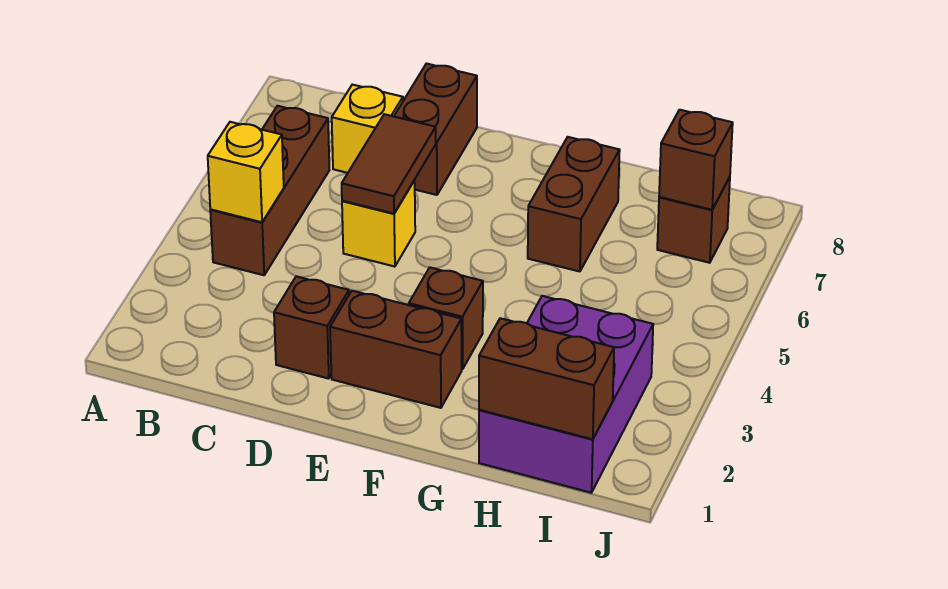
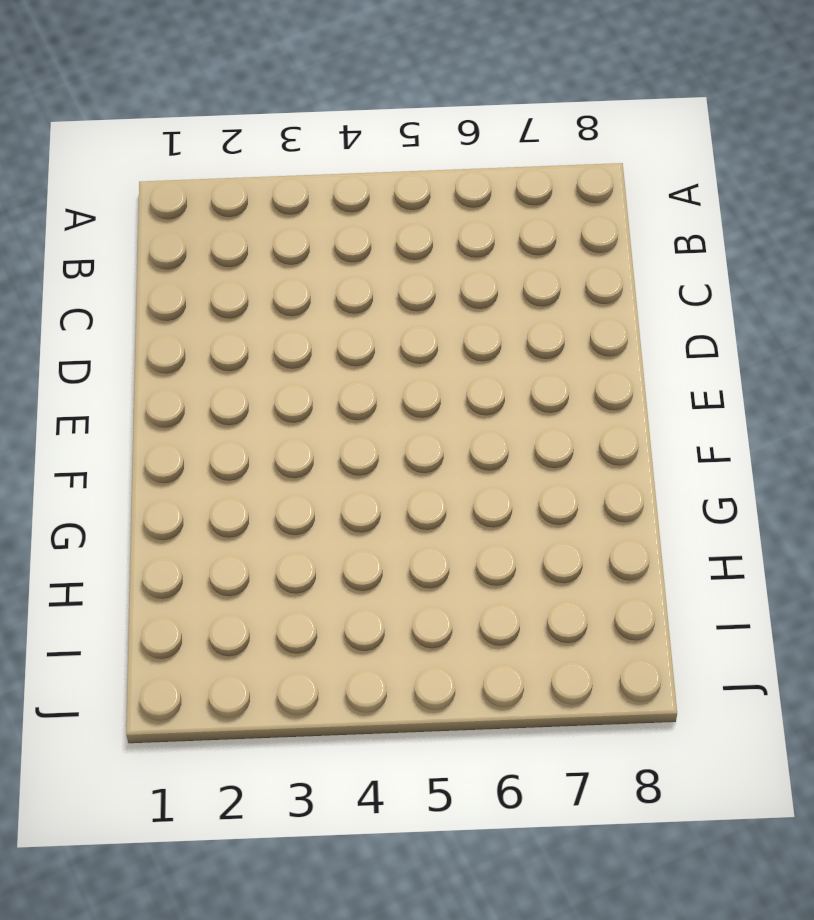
none -> brown 1x3 brick [210,106,329,275]
none -> yellow 1x1 brick [332,85,403,173]
none -> brown 1x1 brick [274,276,349,379]

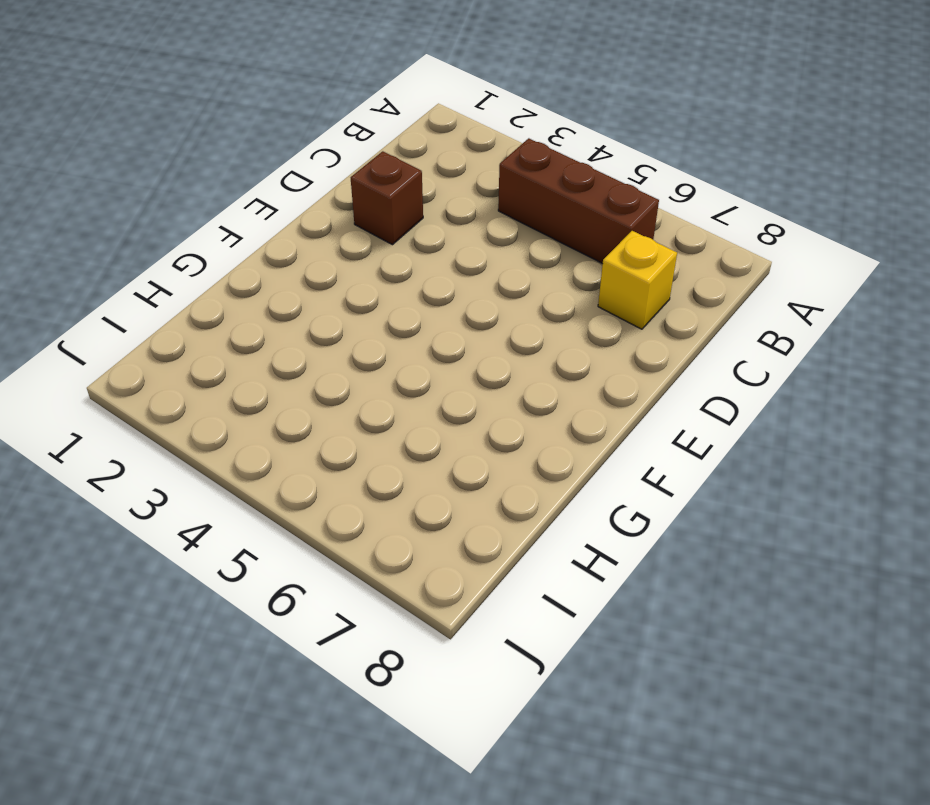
none -> yellow 1x1 brick [342,180,415,267]
none -> brown 1x2 brick [394,64,477,195]
none -> brown 1x2 brick [330,291,462,408]

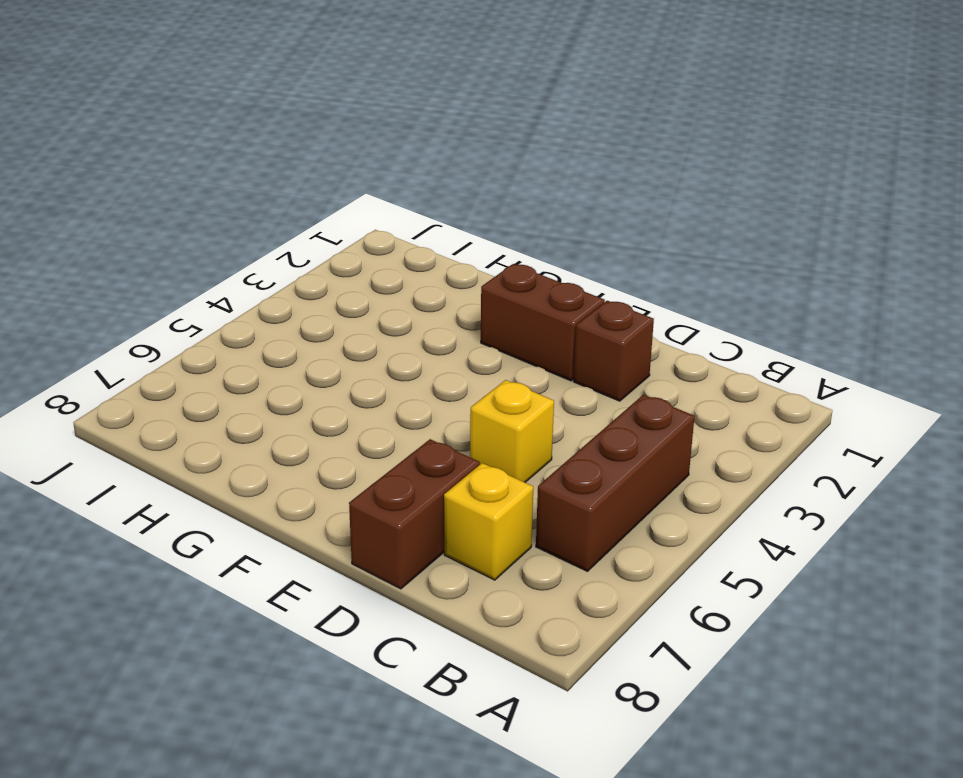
none -> brown 1x1 brick [409,267,483,369]
none -> brown 1x2 brick [528,137,620,272]
none -> purple 2x3 brick [479,296,653,493]

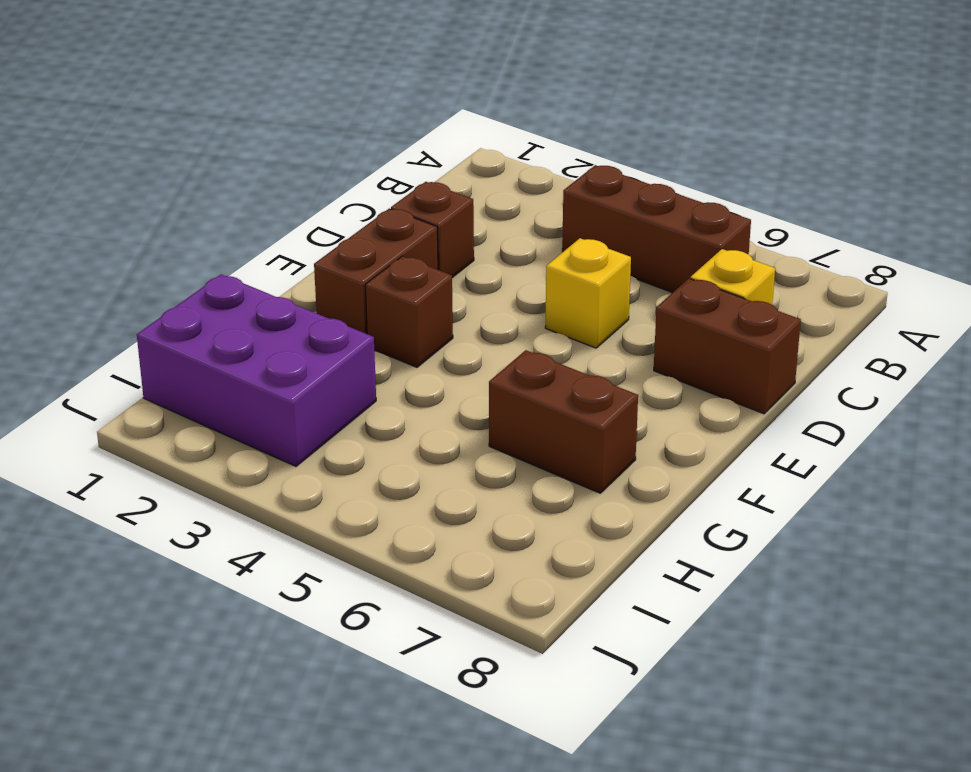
none -> brown 1x1 brick [657,177,730,263]
none -> yellow 1x1 brick [208,122,284,222]
none -> brown 1x2 tile [342,114,436,213]

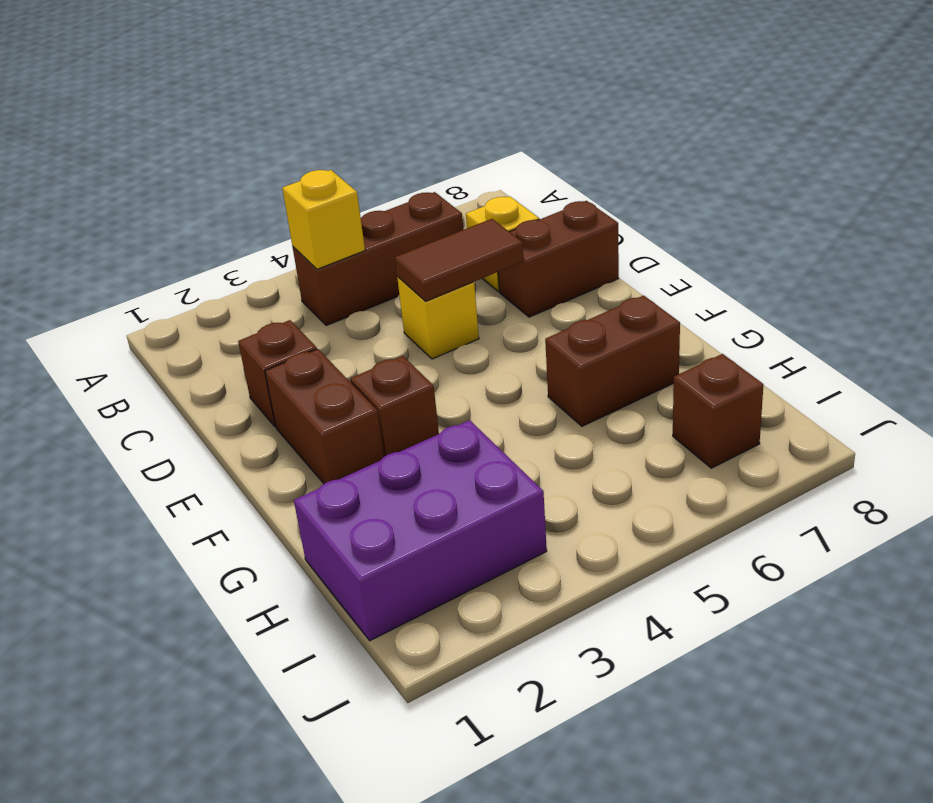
none -> brown 1x2 brick [479,318,614,439]
none -> brown 1x1 brick [659,110,733,210]

